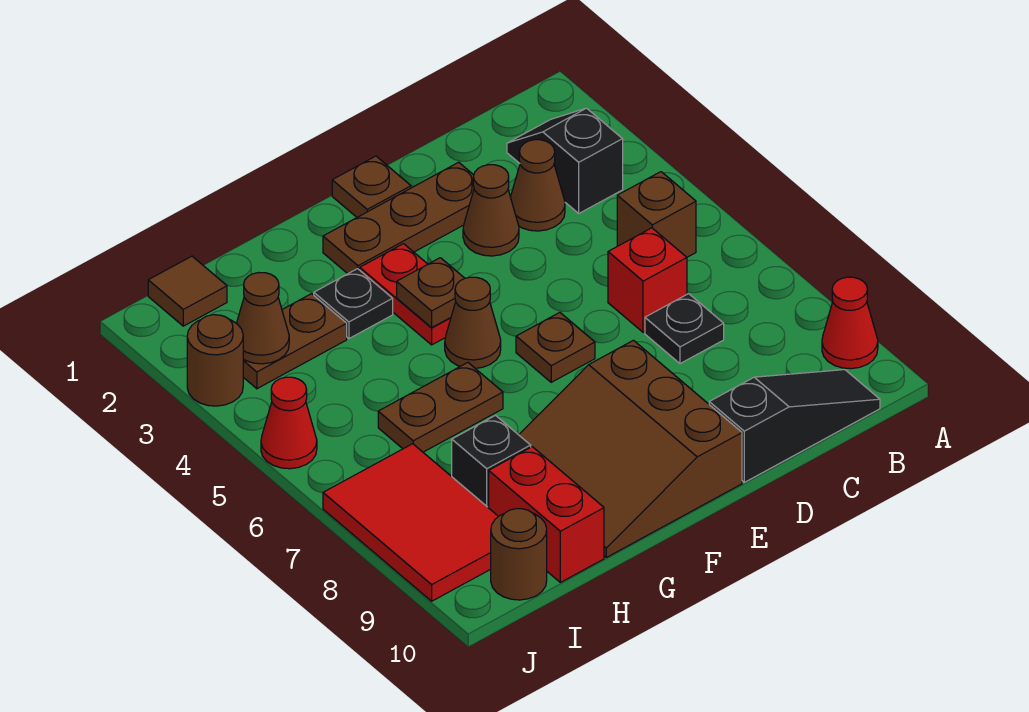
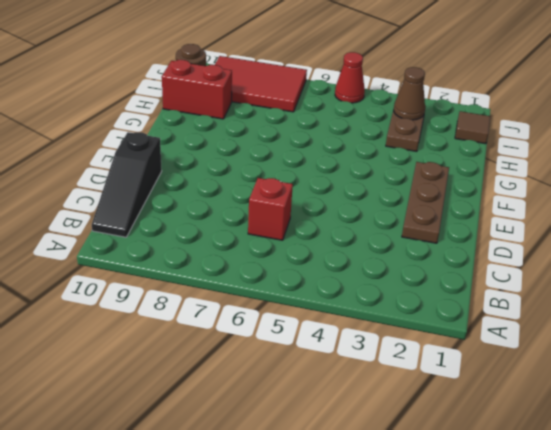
none -> red 1x1 cone [822,277,878,369]
none -> black 1x2 slope [507,108,623,213]
none -> brown 1x1 brick [617,172,696,257]

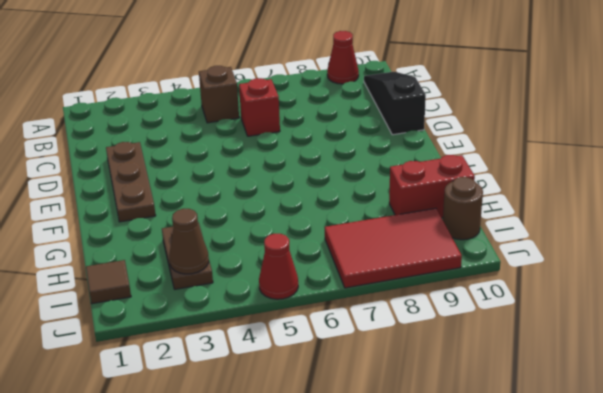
none -> black 1x2 slope [507,108,623,213]
none -> brown 1x1 cone [511,140,565,231]
none -> black 1x1 plate [645,294,724,364]

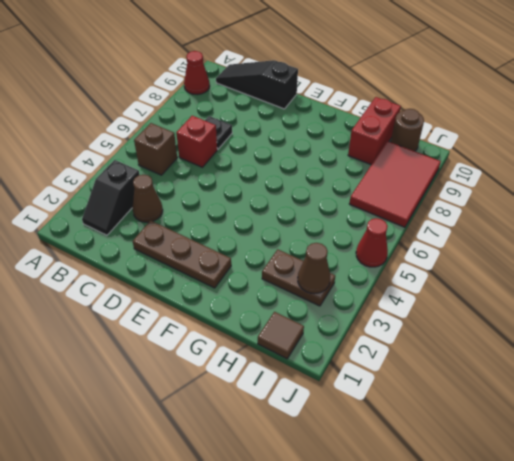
none -> brown 1x1 cone [463,165,519,256]
none -> brown 1x1 plate [332,156,411,217]
none -> brown 1x1 plate [516,313,595,382]

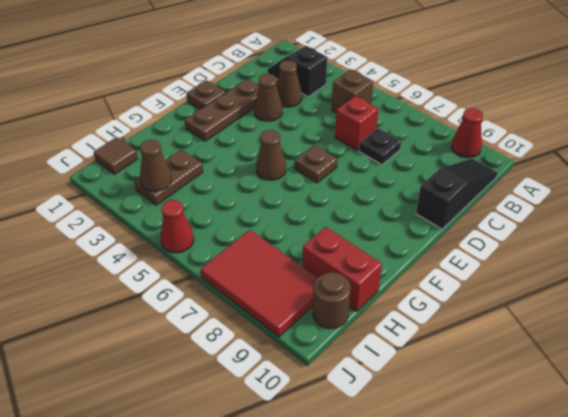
none -> brown 3x3 slope [519,340,742,557]
none -> red 1x2 plate [360,244,451,345]
none -> black 1x1 plate [314,269,393,339]

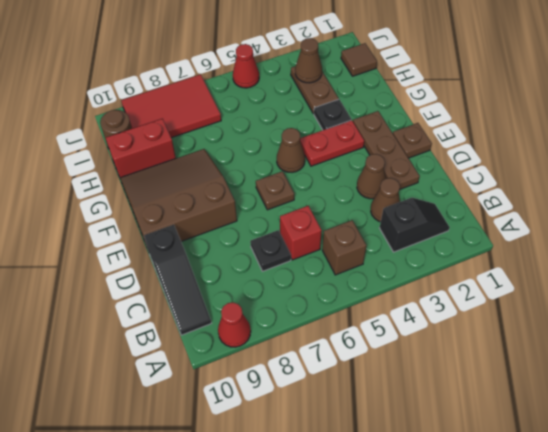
none -> brown 1x2 plate [378,363,503,452]
none -> black 1x1 brick [452,416,531,508]
none -> brown 1x1 round brick [187,315,243,406]

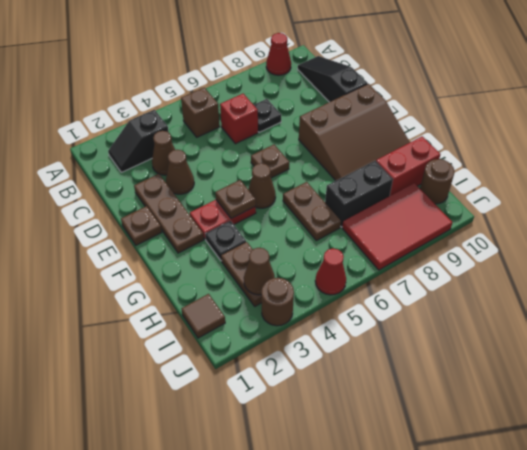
black 1x2 brick [325,161,393,227] -> black 1x1 brick [452,416,531,508]

